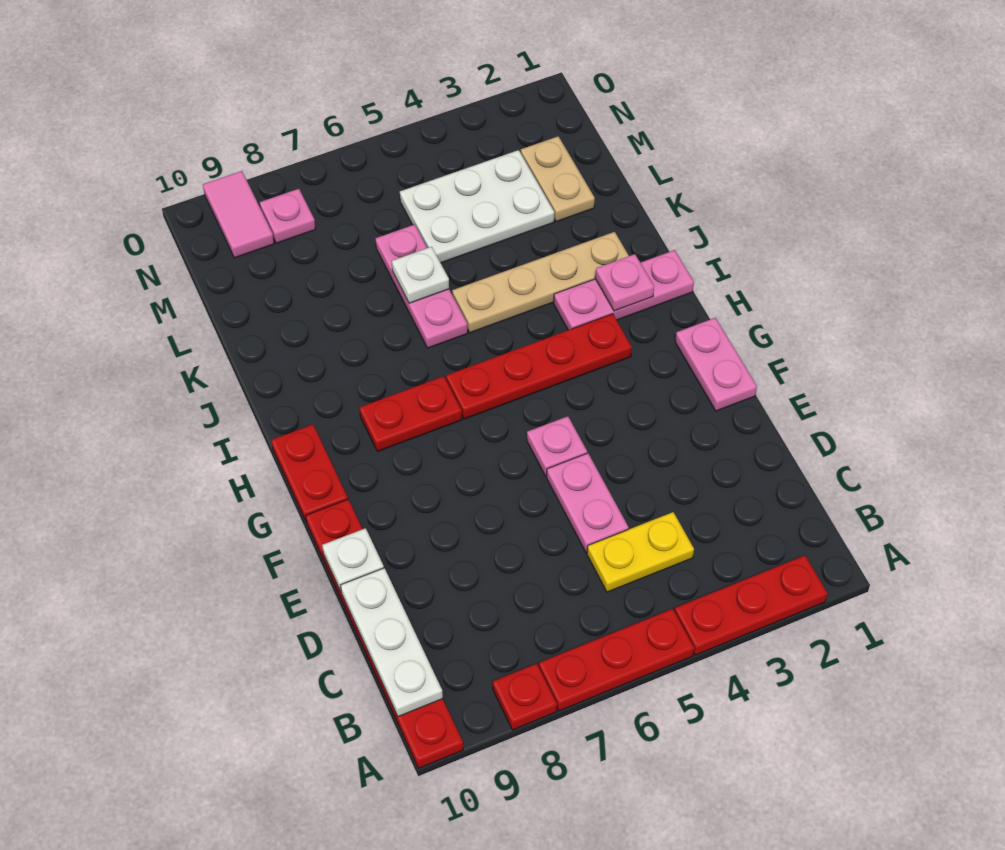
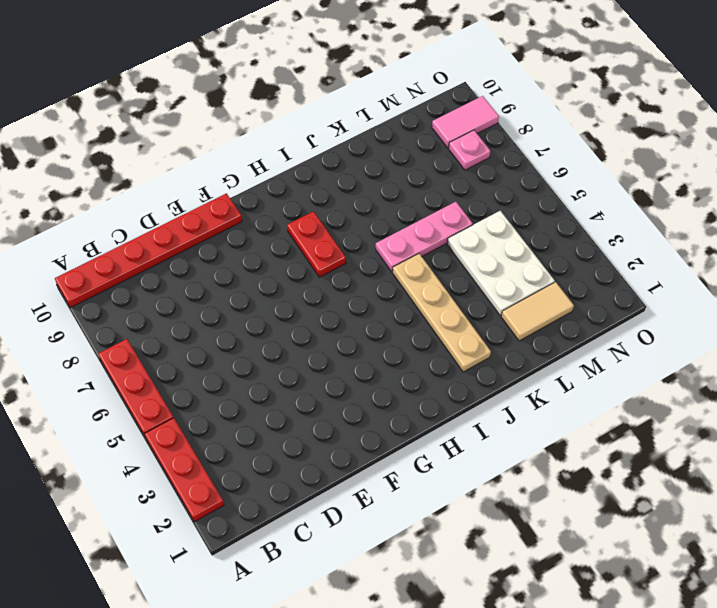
tan 1x2 tile [501,282,574,341] -> tan 1x2 plate [521,136,595,222]
none -> red 1x1 plate [493,664,557,730]
none -> yellow 1x2 plate [587,512,694,592]
none -> pink 1x2 plate [547,453,629,553]

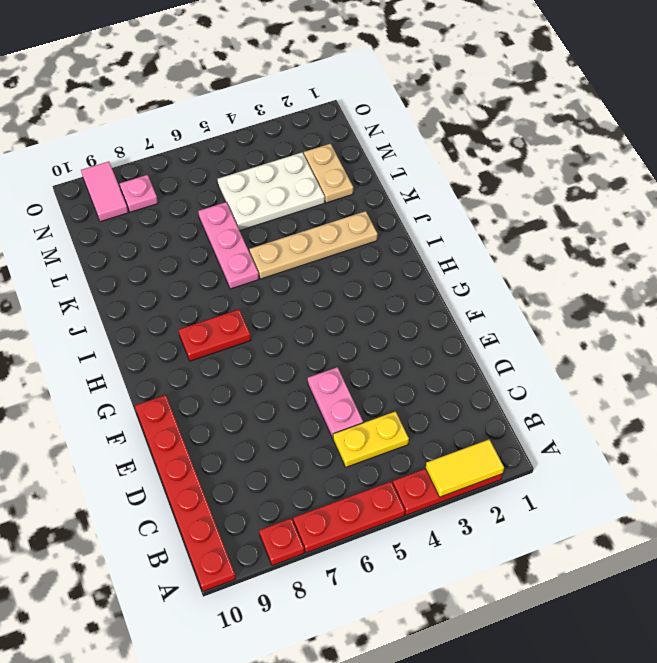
yellow 1x2 tile [425,440,504,497] -> none
none -> pink 1x2 plate [675,318,757,411]
none -> pink 1x1 plate [527,416,587,476]
none -> red 1x2 plate [271,425,348,523]

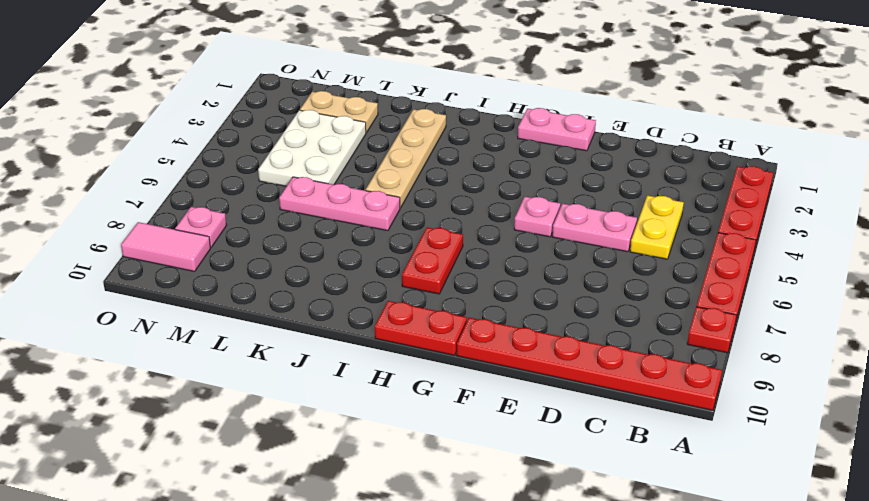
none -> red 1x4 plate [446,314,632,419]
none -> pink 1x3 plate [554,250,694,330]
none -> white 1x3 plate [341,568,443,717]

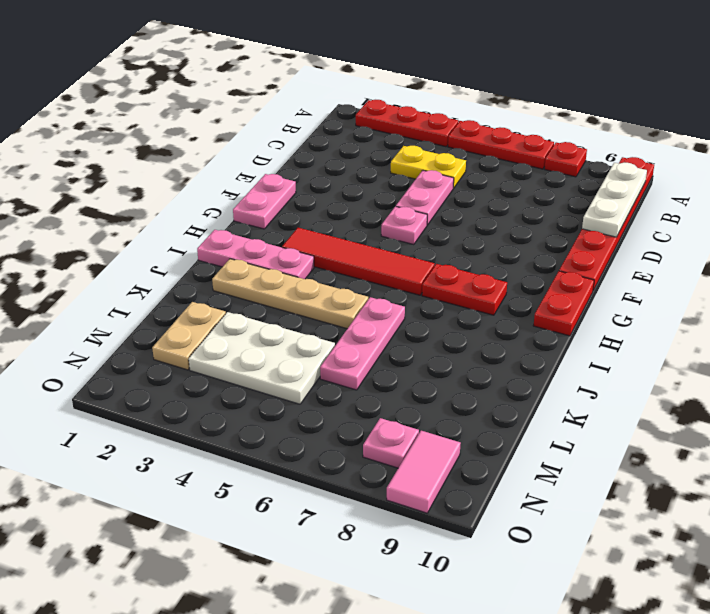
red 1x4 tile [282,228,434,295] -> red 1x4 plate [446,314,632,419]
none -> white 1x1 plate [322,528,384,591]
none -> pink 1x1 plate [595,254,654,311]
none -> white 1x1 plate [392,247,449,303]

